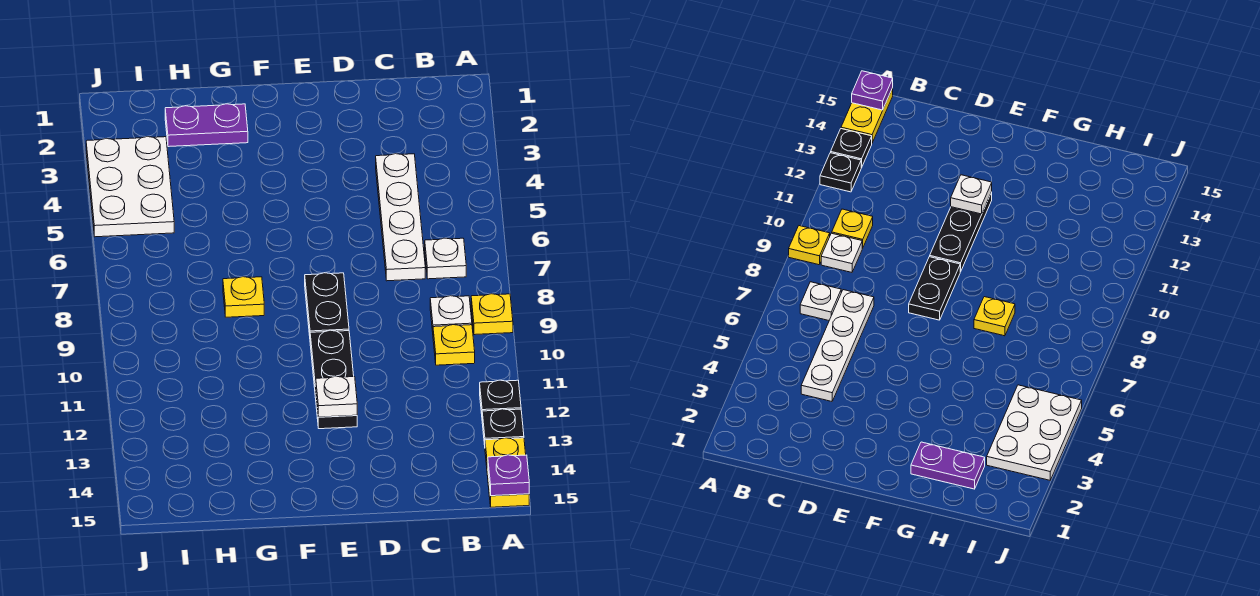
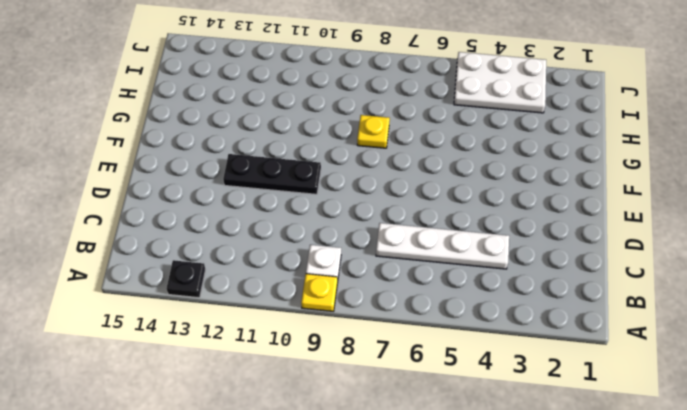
none -> black 1x1 plate [480,380,521,414]
none -> yellow 1x2 plate [485,438,529,507]
none -> white 1x1 plate [425,238,466,279]

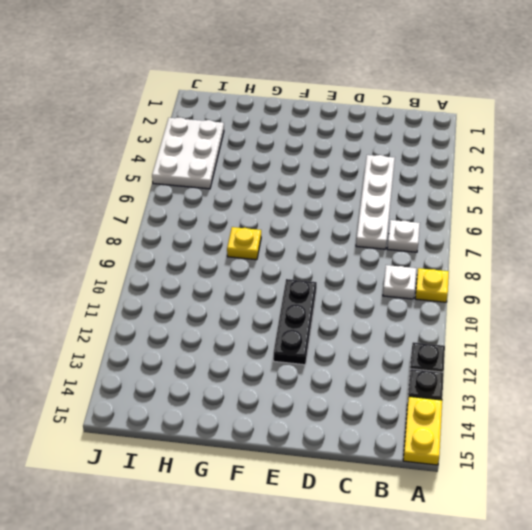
none -> yellow 1x1 plate [433,325,475,365]
none -> black 1x2 plate [305,273,349,336]
none -> purple 1x2 plate [165,104,248,147]

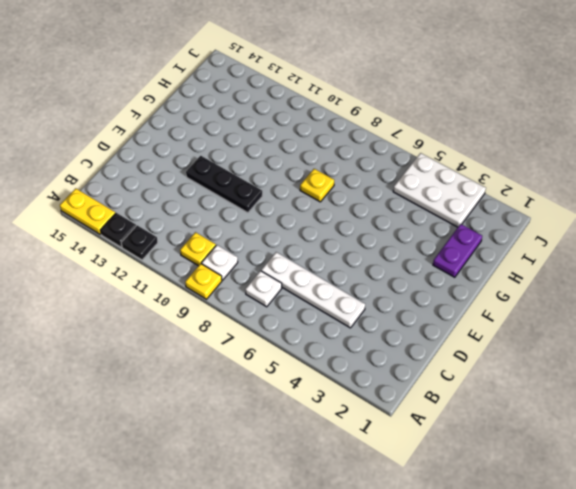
none -> black 1x2 plate [305,273,349,336]
none -> purple 1x1 plate [488,455,529,496]
none -> white 1x1 plate [316,376,357,417]

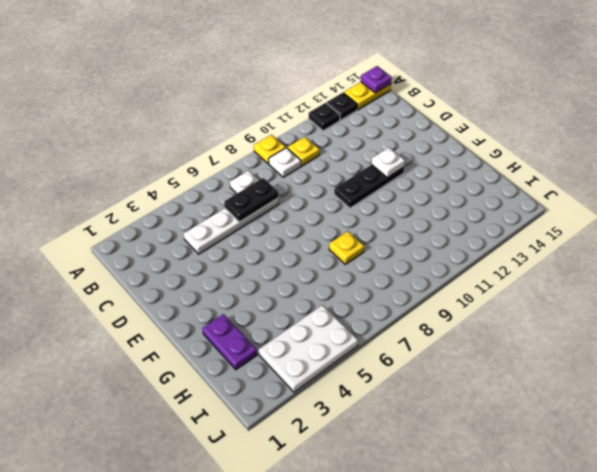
black 1x2 plate [224,178,278,222] -> black 1x2 plate moved to [305,273,349,336]

